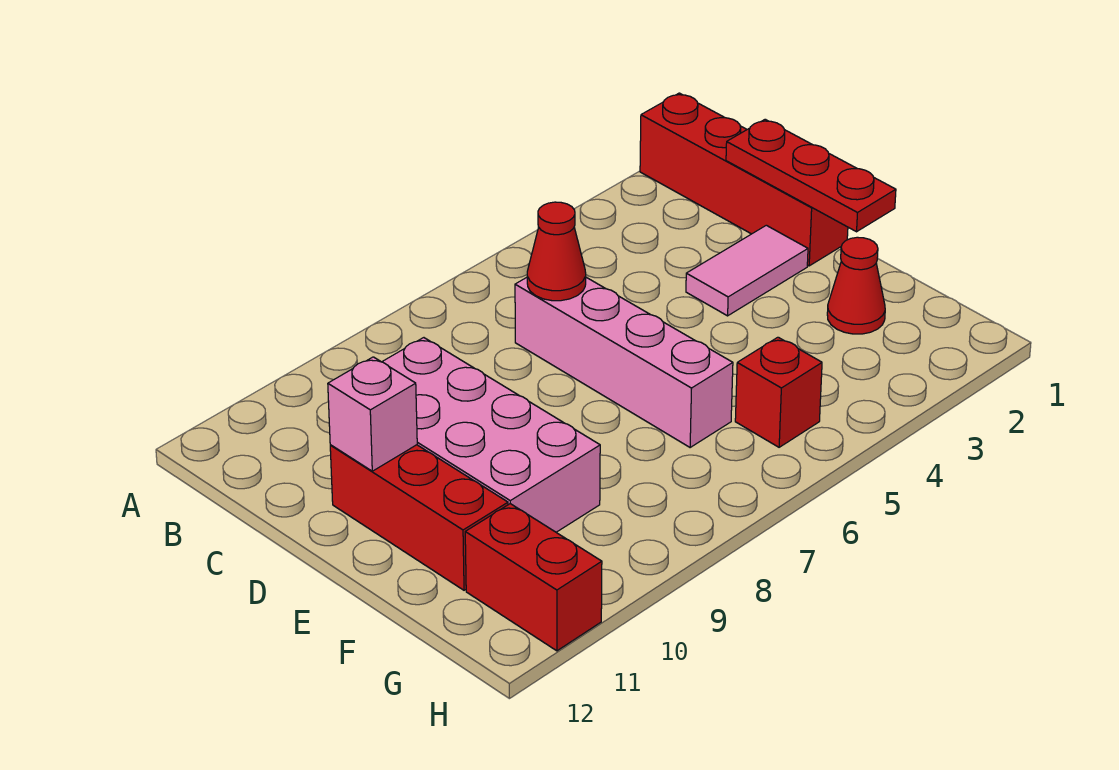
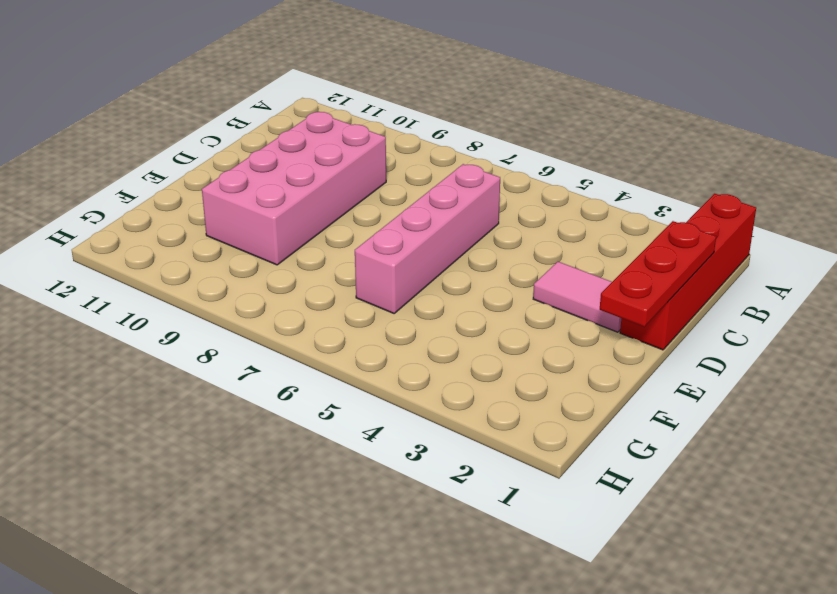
none -> red 1x3 brick [330,445,508,590]
none -> red 1x1 cone [827,237,885,334]

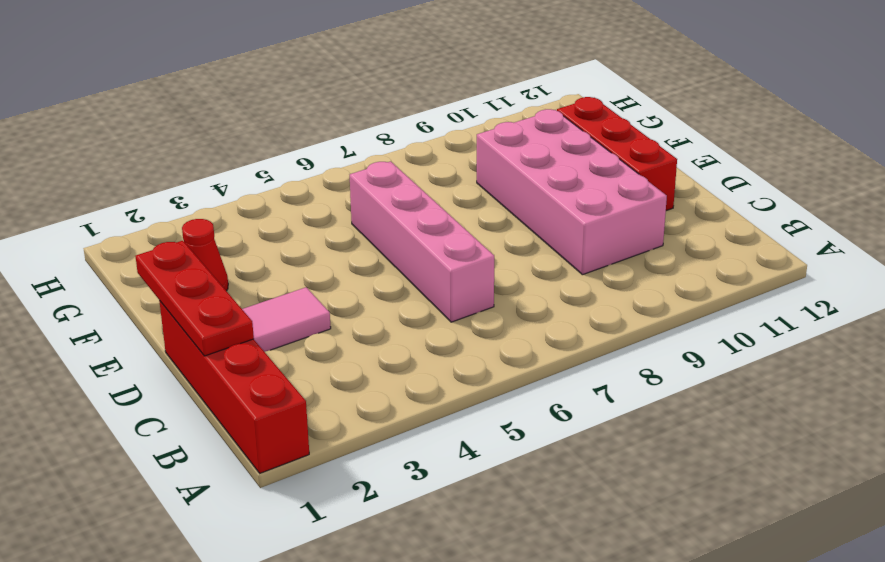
none -> red 1x1 brick [735,337,822,447]
none -> red 1x2 brick [465,504,602,651]

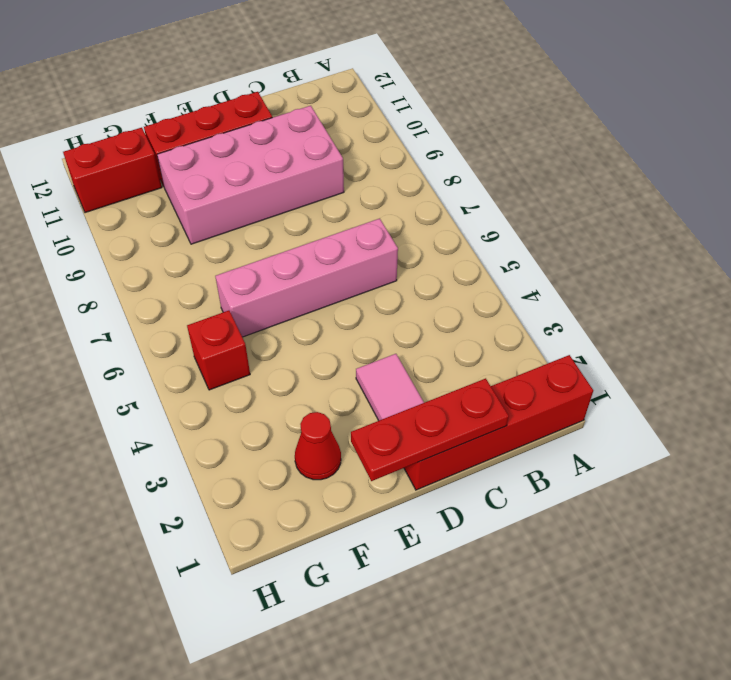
none -> red 1x1 cone [527,202,586,301]
none -> pink 1x1 brick [328,357,417,471]

